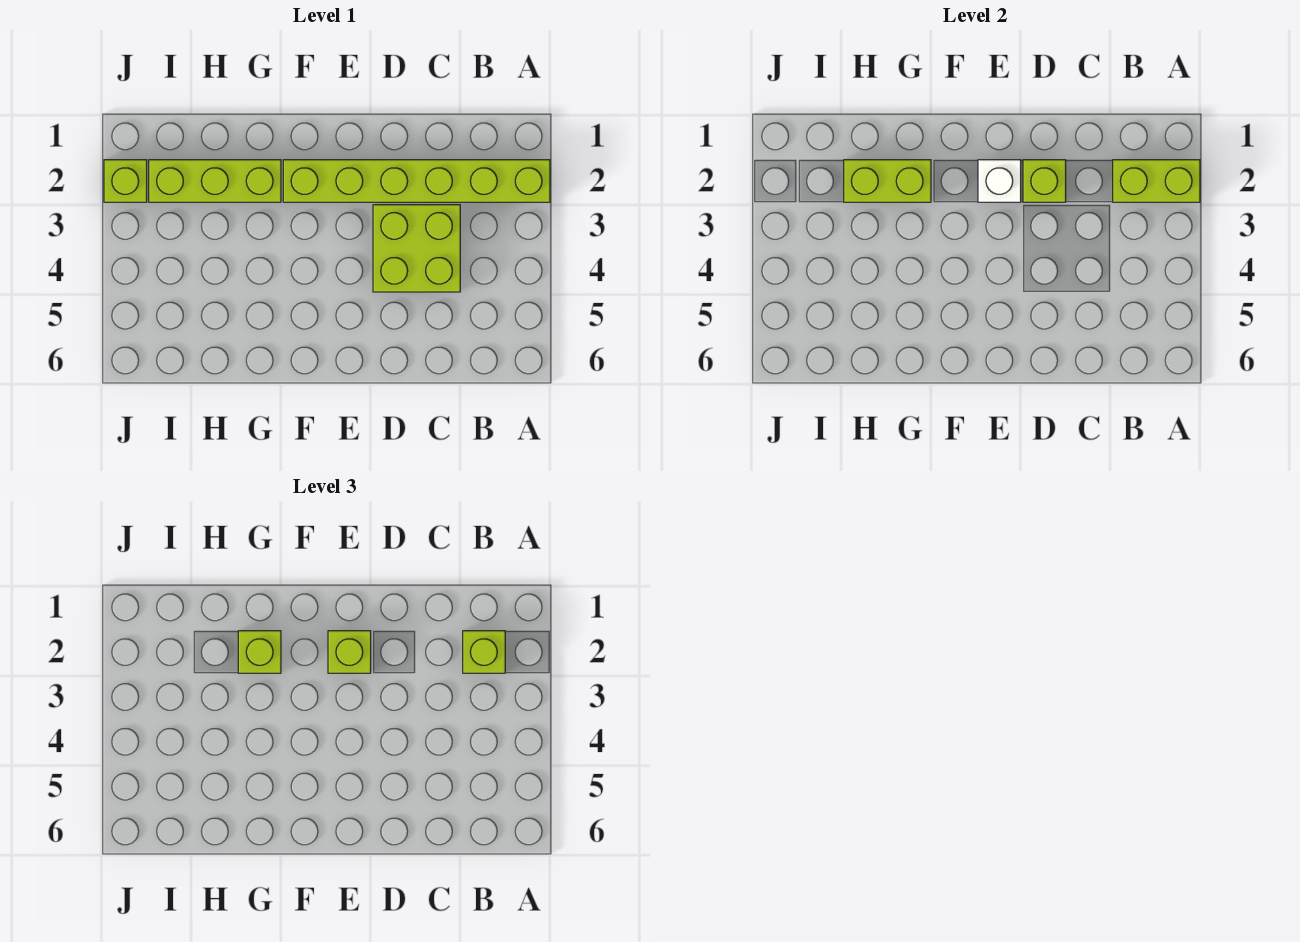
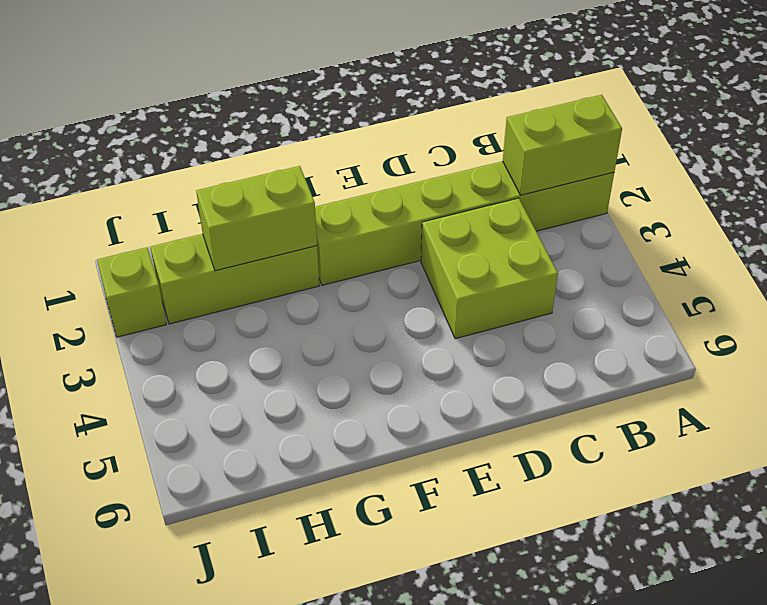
none -> lime 1x1 brick [1023,160,1066,202]
none -> white 1x1 brick [978,160,1021,202]

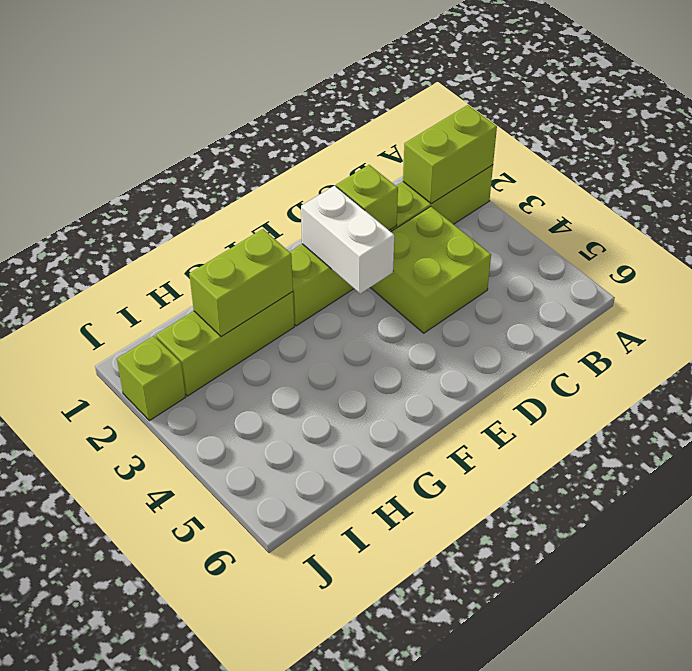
white 1x2 brick [301,186,394,294] -> white 1x1 brick [978,160,1021,202]
none -> lime 1x1 brick [463,631,505,673]
none -> lime 1x1 brick [328,631,371,673]

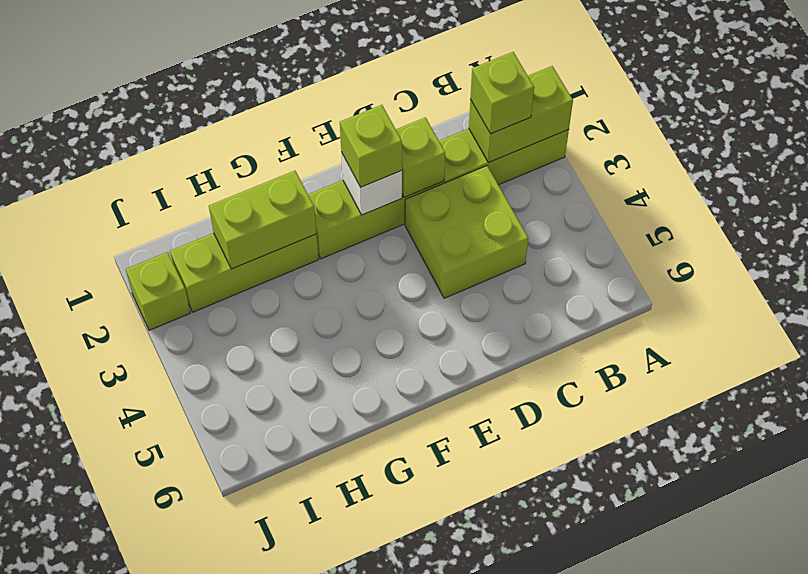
none -> lime 1x1 brick [238,631,281,673]

